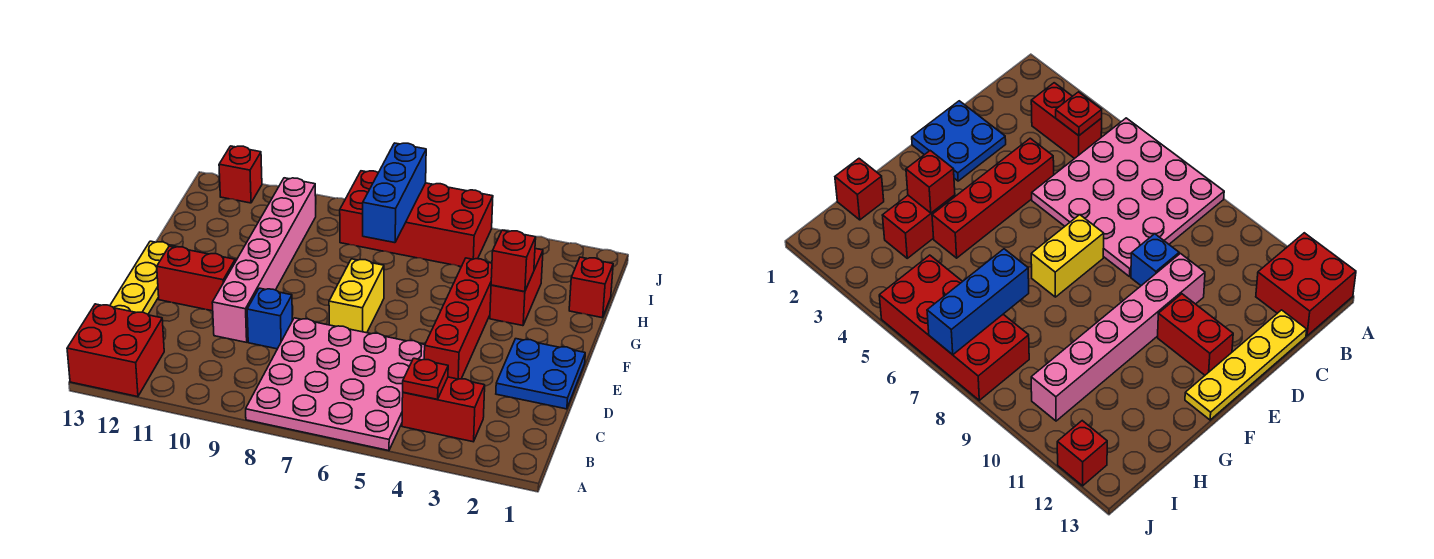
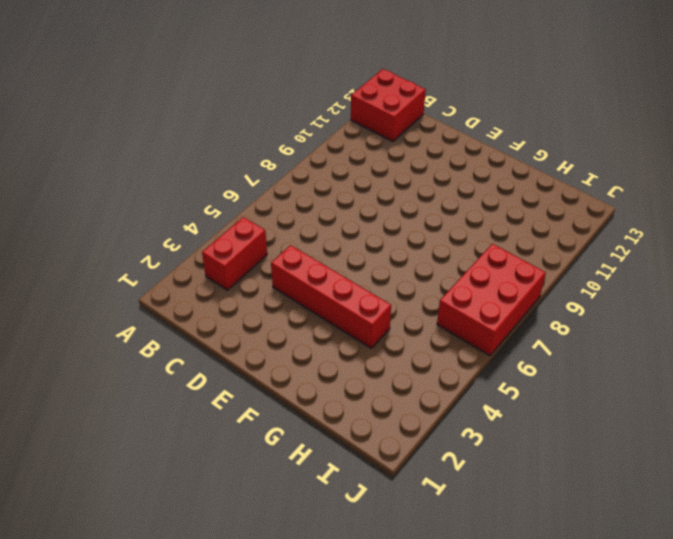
red 2x3 brick [437,244,546,356] -> red 2x4 brick [340,171,493,267]
none -> pink 4x4 plate [246,318,425,451]
none -> yellow 1x4 plate [110,241,177,314]
none -> blue 2x2 plate [496,339,585,409]

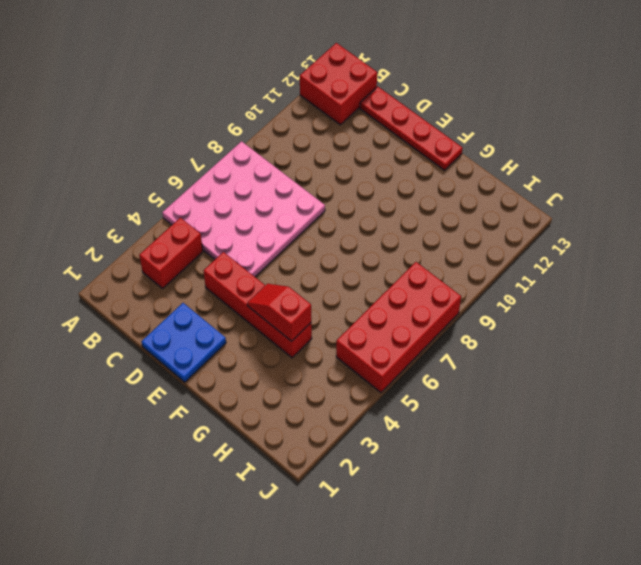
red 1x4 plate [360,87,463,170] -> yellow 1x4 plate [110,241,177,314]
red 1x2 slope [247,284,311,341] -> none
none -> blue 1x1 brick [247,288,292,349]
none -> pink 1x6 brick [212,178,316,342]
none -> yellow 1x2 brick [329,259,384,333]

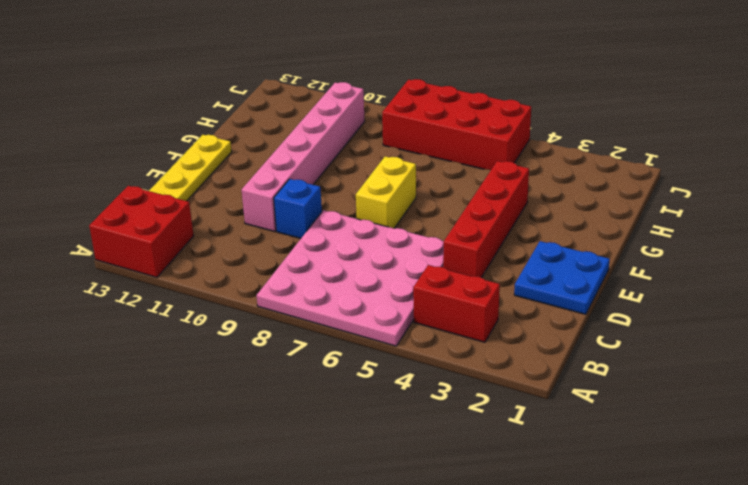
none -> red 1x2 brick [157,246,235,311]
none -> red 1x2 brick [490,249,543,326]
none -> red 1x1 brick [569,257,613,318]

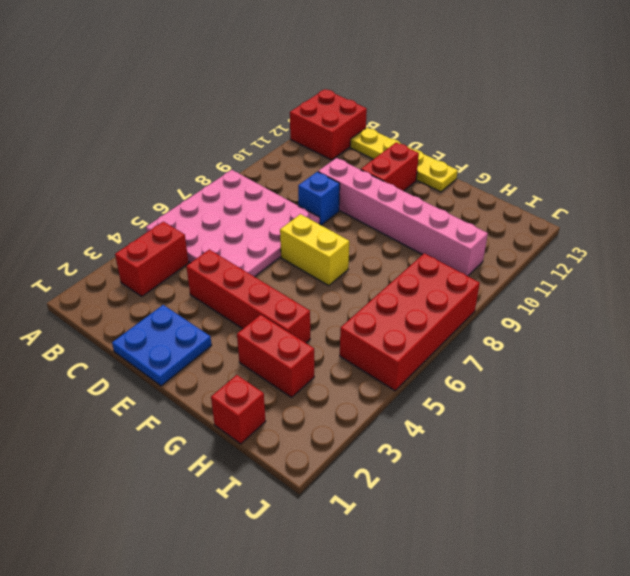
none -> red 1x1 brick [219,146,262,203]
none -> red 1x1 plate [403,358,448,399]
none -> red 1x1 brick [491,230,536,292]

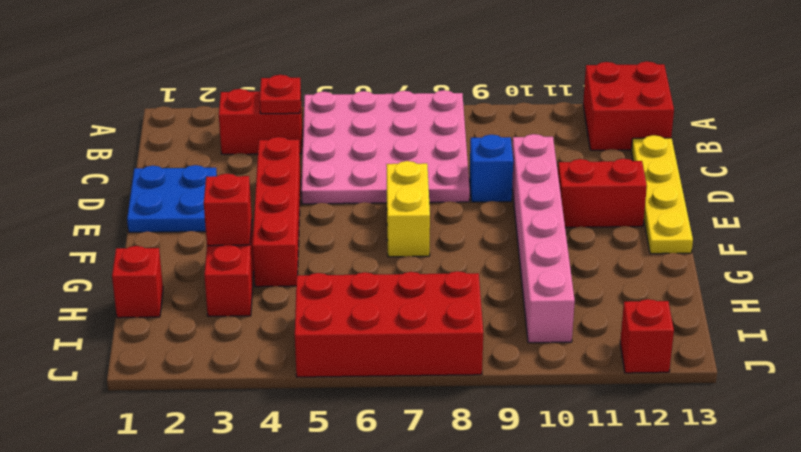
none -> blue 1x3 brick [363,143,426,243]

